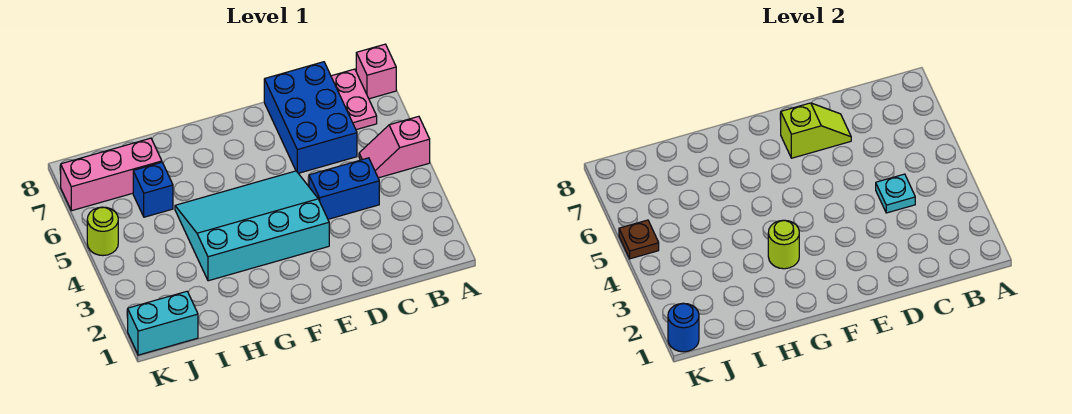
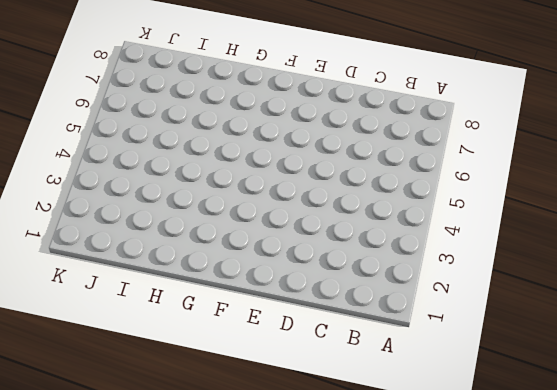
none -> pink 1x2 slope [359,116,430,178]
none -> pink 1x1 brick [356,44,396,99]
none -> pink 1x2 plate [331,69,377,130]

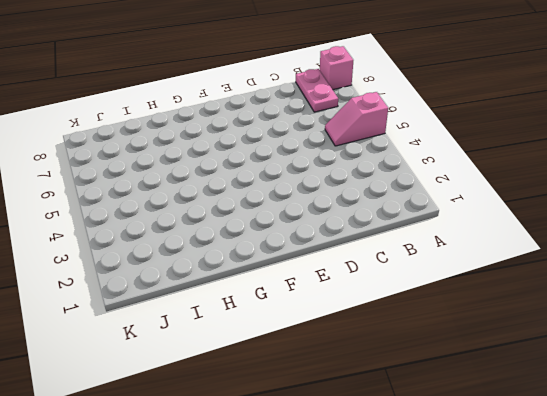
none -> blue 1x2 brick [309,158,379,219]
none -> blue 2x3 brick [264,62,357,173]
none -> cyan 3x4 slope [175,171,329,281]

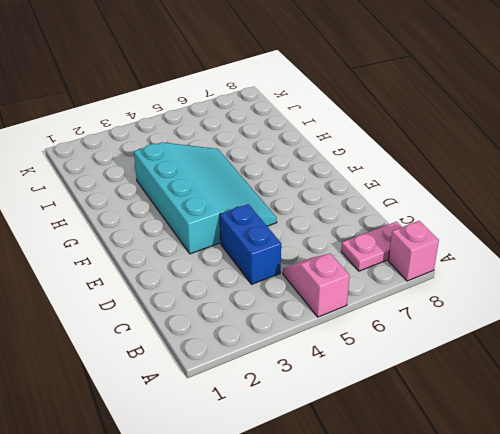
none -> blue 2x3 brick [264,62,357,173]
none -> blue 1x1 brick [133,162,173,217]
none -> pink 1x3 brick [61,138,162,211]

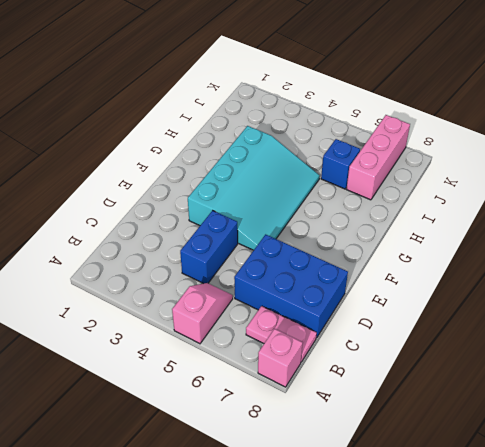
none -> cyan 1x2 brick [128,291,198,355]
none -> lime 1x1 round brick [87,207,118,256]
none -> cyan 1x1 plate [876,174,915,213]

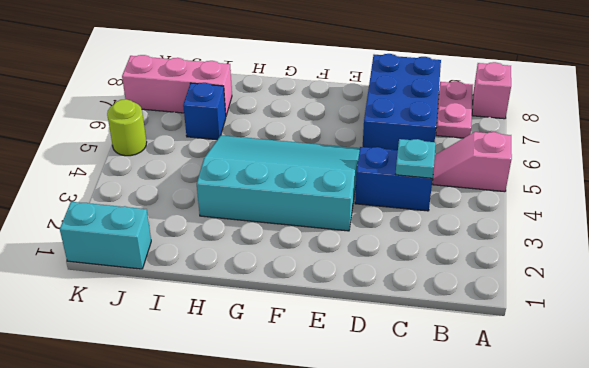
none -> lime 1x2 slope [781,103,851,158]
none -> lime 1x1 round brick [768,220,799,269]
none -> blue 1x1 round brick [668,303,699,352]

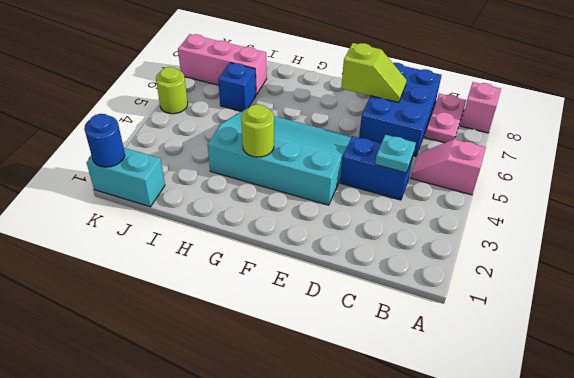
none -> brown 1x1 plate [619,220,659,259]

